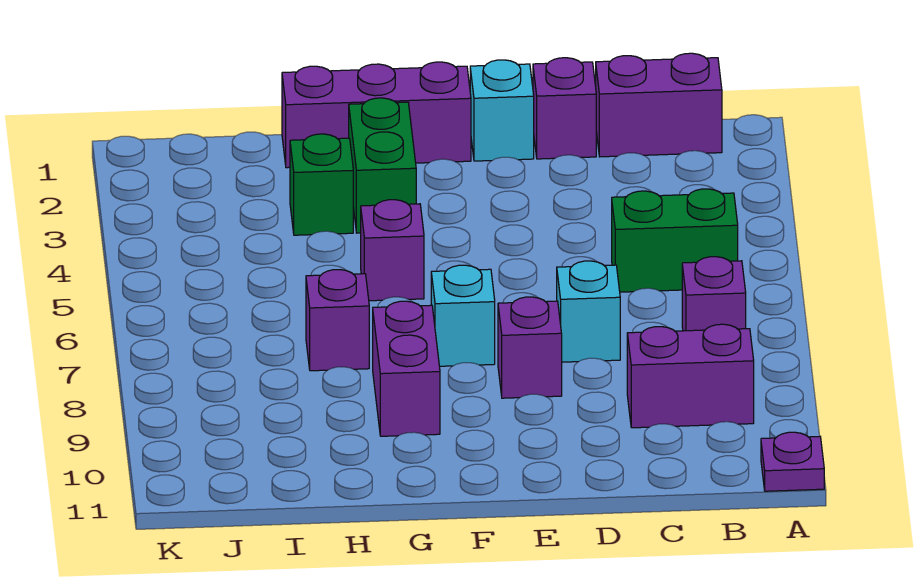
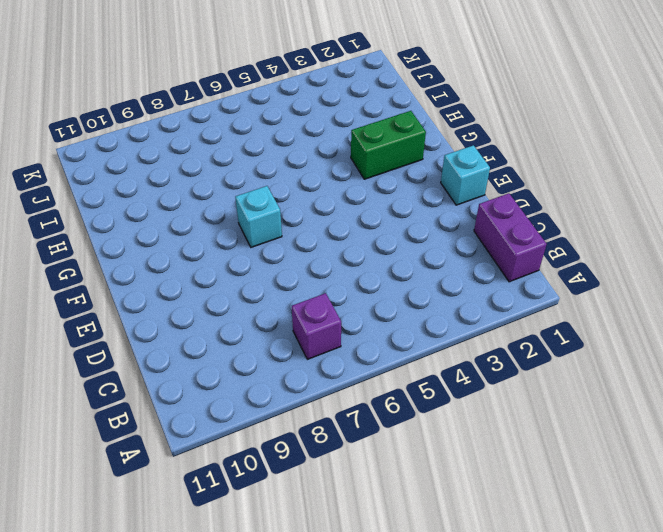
none -> purple 1x1 plate [761,432,824,491]
none -> green 1x2 brick [612,189,738,292]
none -> purple 1x2 brick [627,324,754,428]

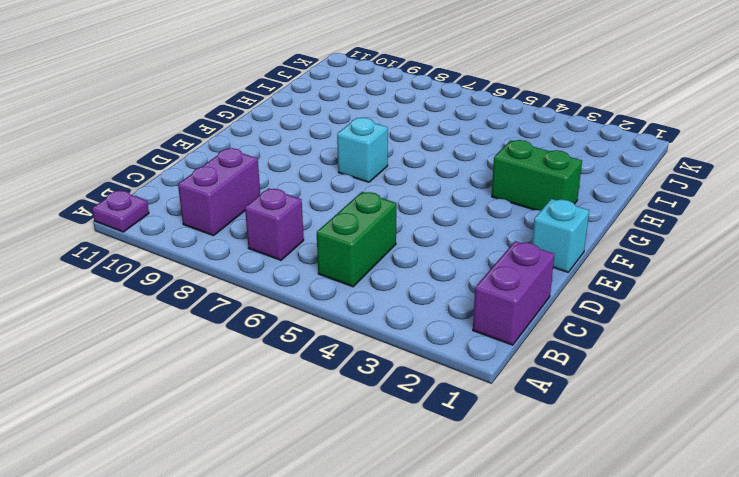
none -> purple 1x1 brick [533,58,596,159]
none -> cyan 1x1 brick [557,261,620,362]
none -> purple 1x1 brick [498,297,562,398]

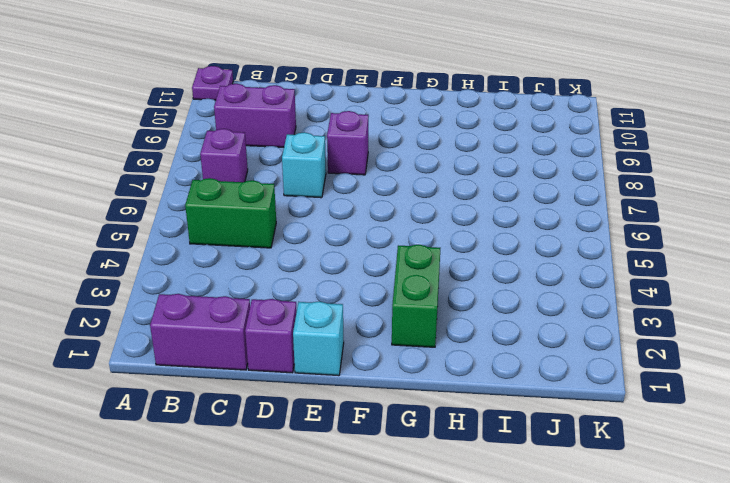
none -> purple 1x3 brick [282,62,471,168]
none -> cyan 1x1 brick [431,265,495,366]
none -> purple 1x1 brick [361,200,424,301]

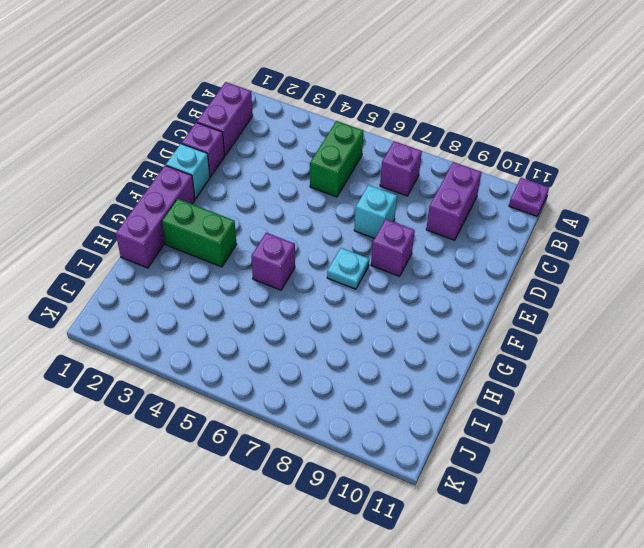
cyan 1x1 plate [327,248,369,289] -> cyan 1x1 brick [431,265,495,366]
none -> purple 1x2 brick [373,301,440,436]
none -> green 1x1 brick [290,134,353,235]
none -> purple 1x1 brick [306,270,369,371]

